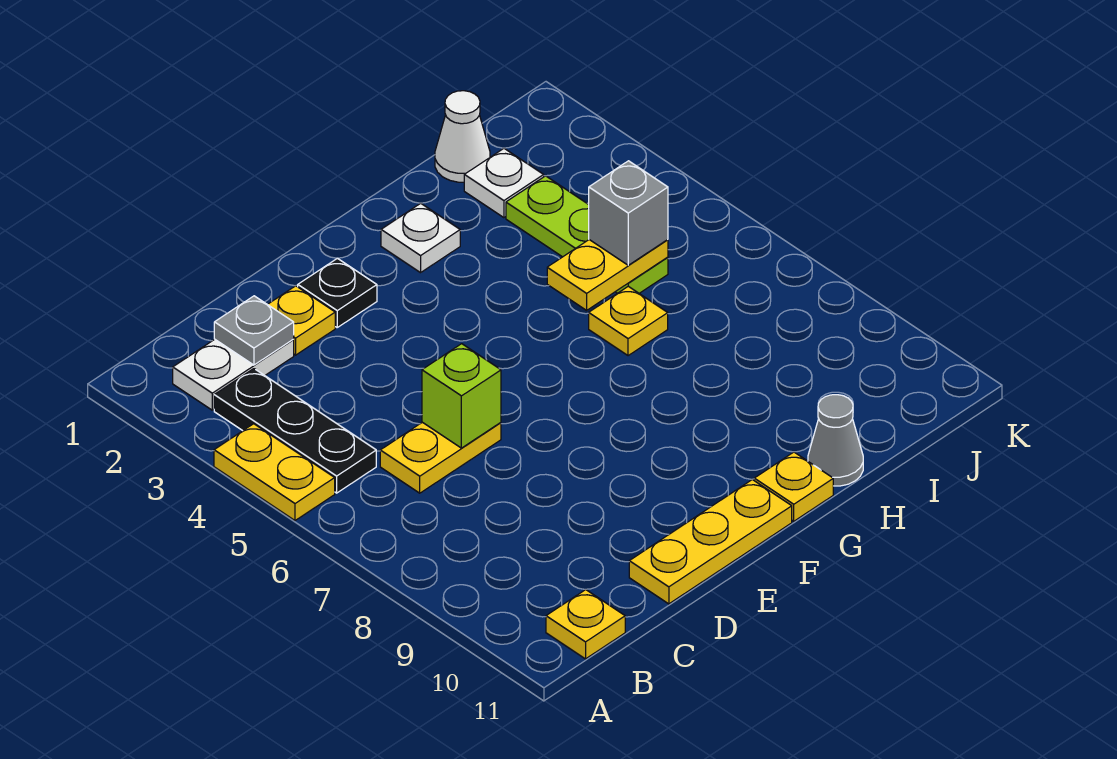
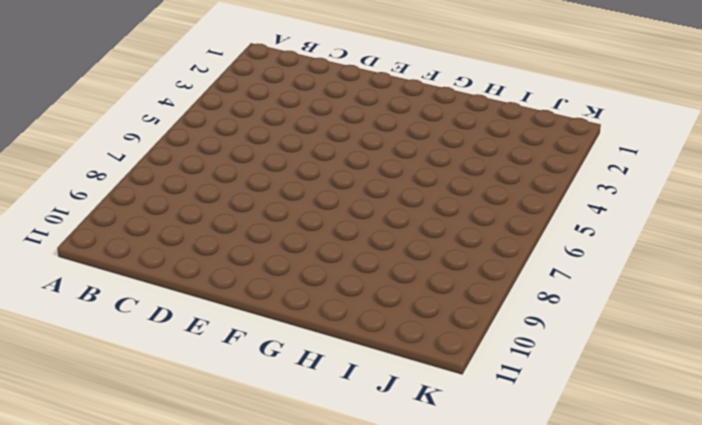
none -> yellow 1x2 plate [214,424,335,520]
none -> white 1x2 plate [173,339,294,410]
none -> black 1x3 plate [214,369,376,493]

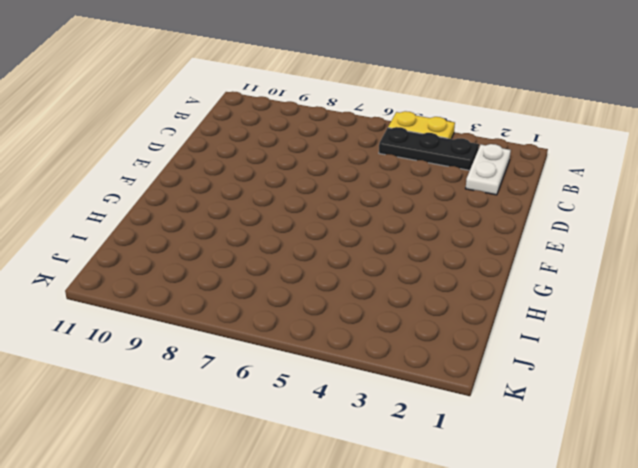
none -> yellow 1x1 plate [546,590,625,659]
none -> yellow 1x2 plate [380,422,501,493]
none -> yellow 1x1 plate [268,286,335,355]

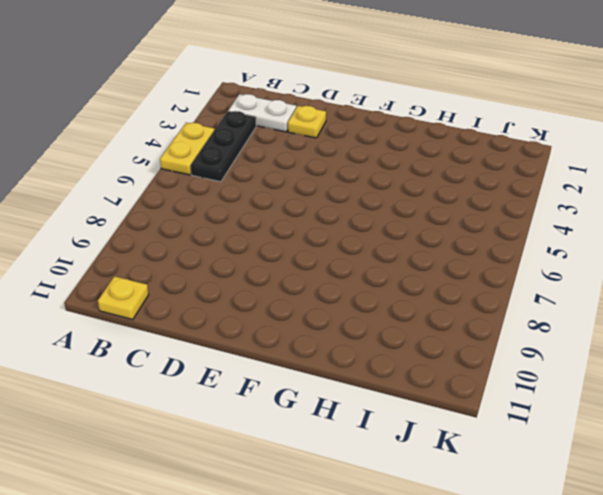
none -> yellow 1x2 plate [380,422,501,493]
none -> yellow 1x3 plate [629,480,792,604]
none -> black 1x1 plate [298,258,377,327]

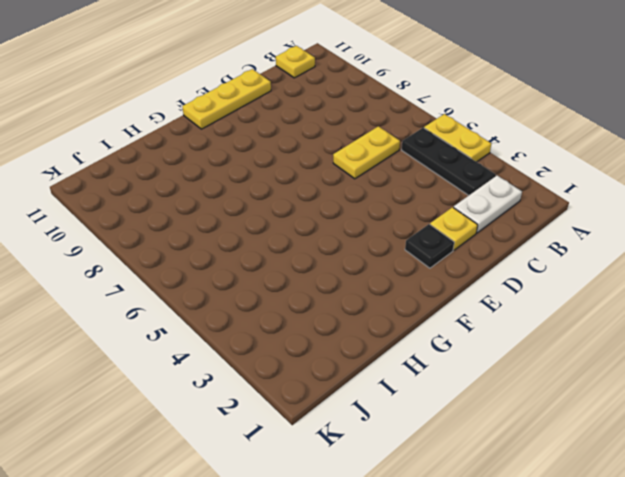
none -> white 1x1 plate [381,203,460,273]
none -> yellow 1x1 plate [754,452,833,521]
none -> yellow 1x1 plate [589,286,668,356]

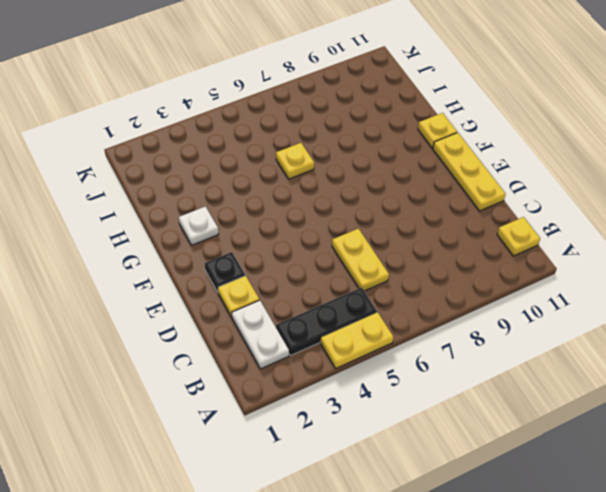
none -> grey 1x1 cone [808,395,863,486]
none -> white 1x1 cone [435,91,490,182]
none -> white 1x1 plate [464,149,544,218]

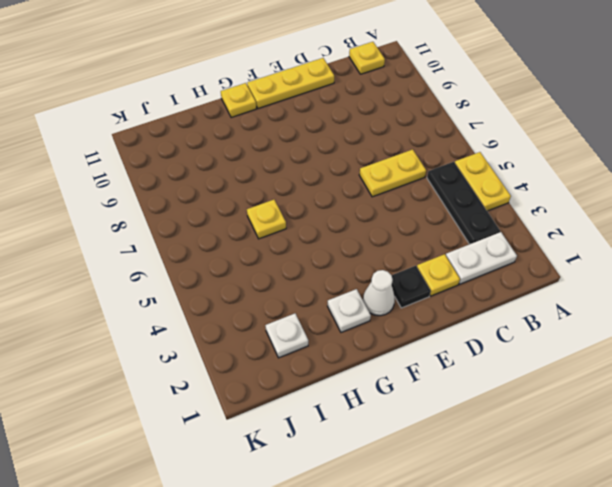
white 1x1 cone [363,270,395,316] -> white 1x1 cone moved to [435,91,490,182]
none -> grey 1x1 cone [808,395,863,486]
none -> lime 1x3 plate [506,176,668,293]
none -> grey 1x1 plate [214,296,294,365]

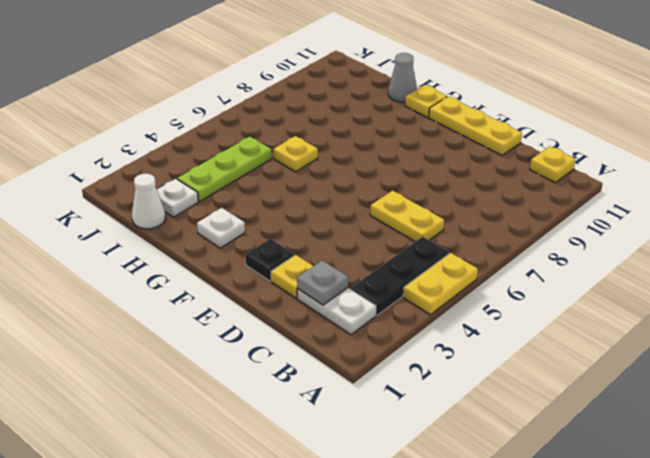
none -> lime 1x1 brick [422,344,501,448]
none -> yellow 1x2 plate [547,240,668,310]
none -> grey 1x1 brick [589,161,668,265]

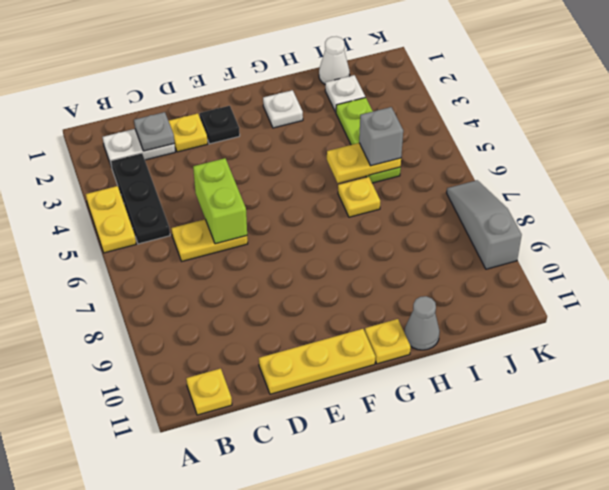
lime 1x2 brick [193,158,247,244] -> lime 1x1 brick [422,344,501,448]
grey 1x3 slope [447,180,522,269] -> none

